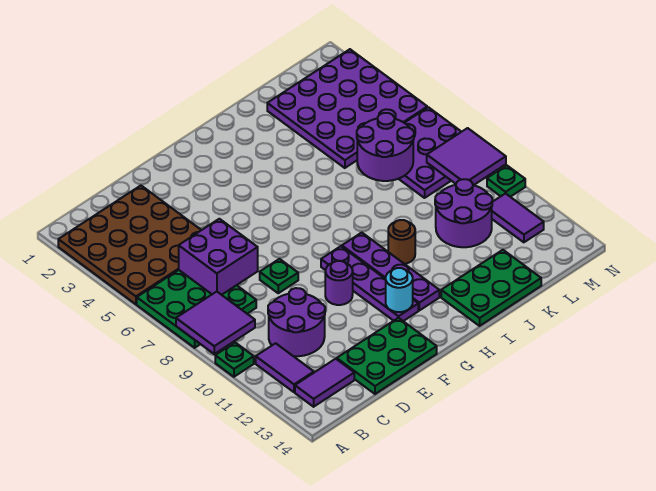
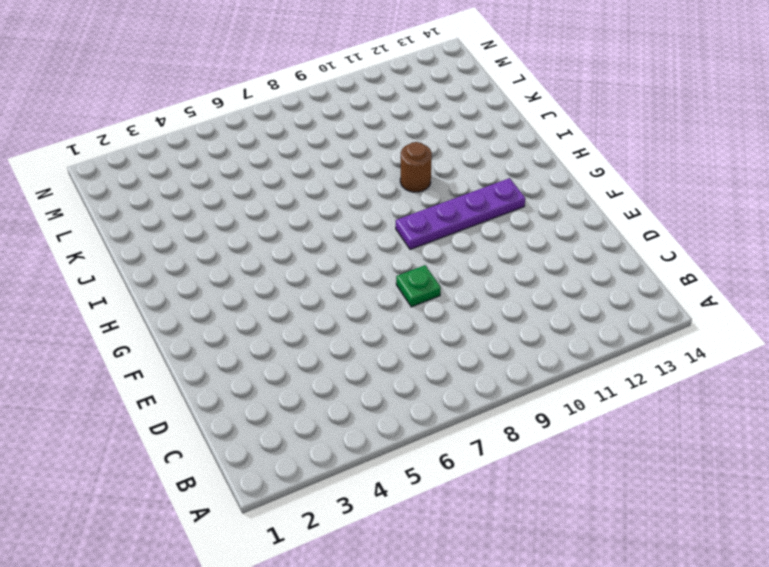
none -> brown 4x4 plate [58,186,201,304]
none -> green 3x3 plate [137,270,256,348]
none -> green 1x1 plate [215,343,254,377]

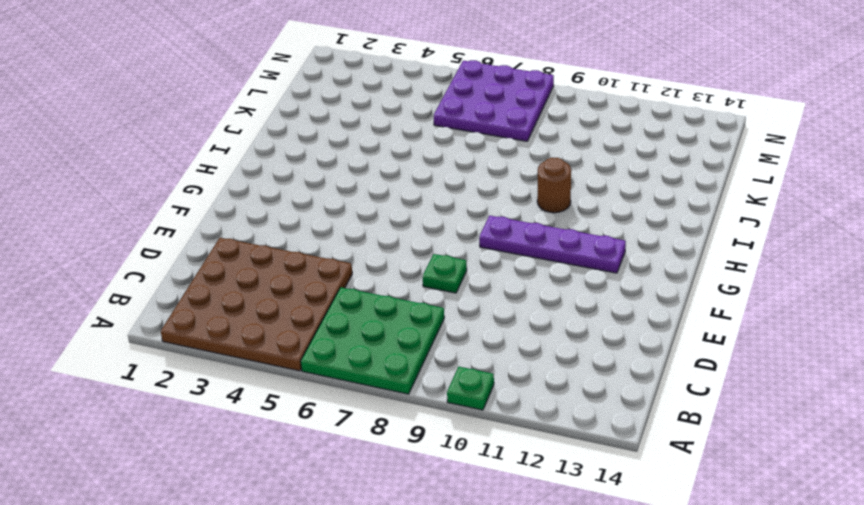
none -> purple 1x2 tile [256,343,314,392]
none -> purple 1x2 tile [295,359,354,407]
none -> purple 2x2 round brick [268,288,325,356]

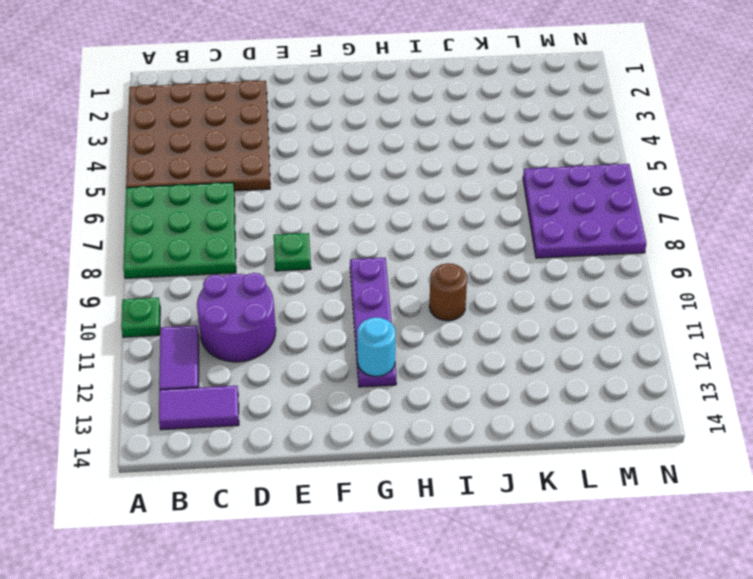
none -> green 2x3 plate [337,318,437,394]
none -> purple 1x1 round brick [325,261,353,305]
none -> purple 1x4 plate [342,233,439,310]

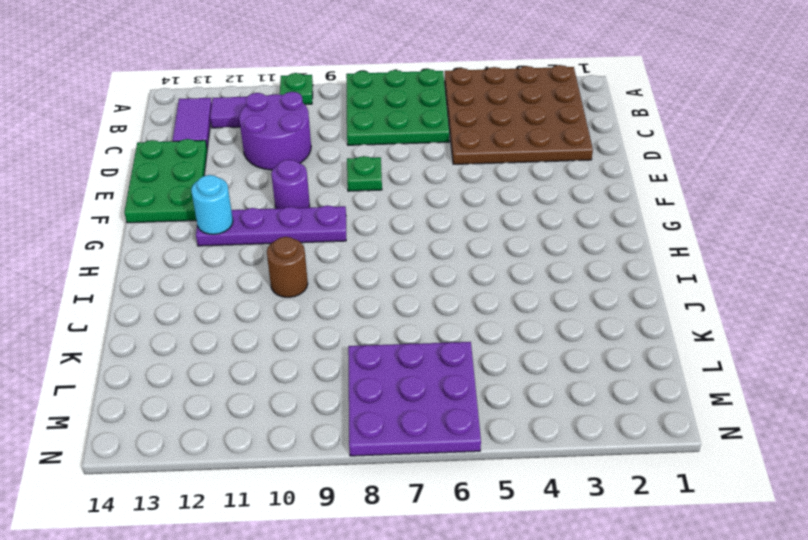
none -> purple 1x4 plate [342,233,439,310]
none -> green 2x3 plate [441,250,541,326]
none -> purple 4x4 plate [267,49,427,168]

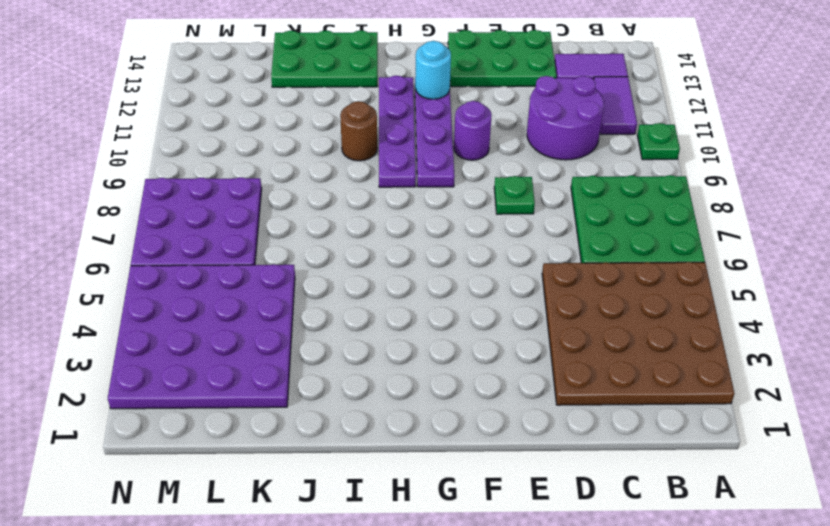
none -> purple 2x2 round brick [435,179,492,247]
none -> purple 1x2 tile [492,193,544,242]
none -> green 1x1 plate [487,165,525,197]

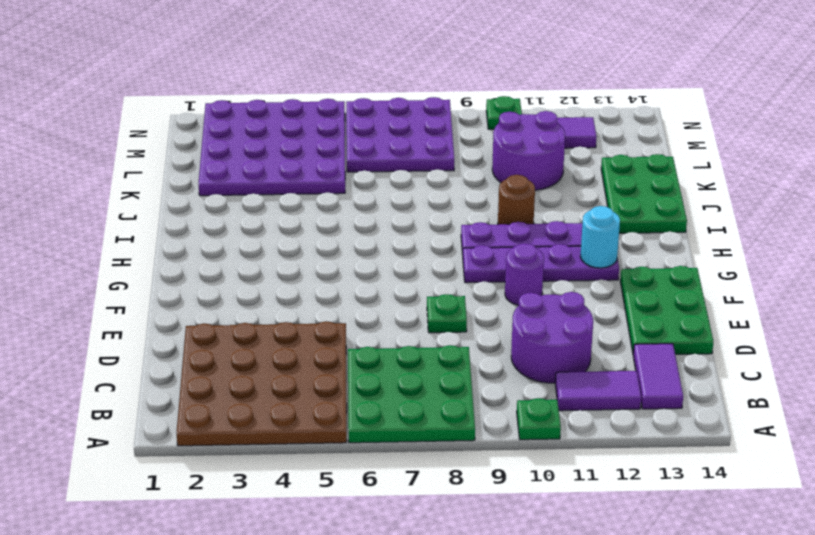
none -> purple 2x2 tile [176,292,255,354]
none -> purple 2x2 brick [179,219,258,295]
none -> purple 2x2 round brick [357,113,414,181]

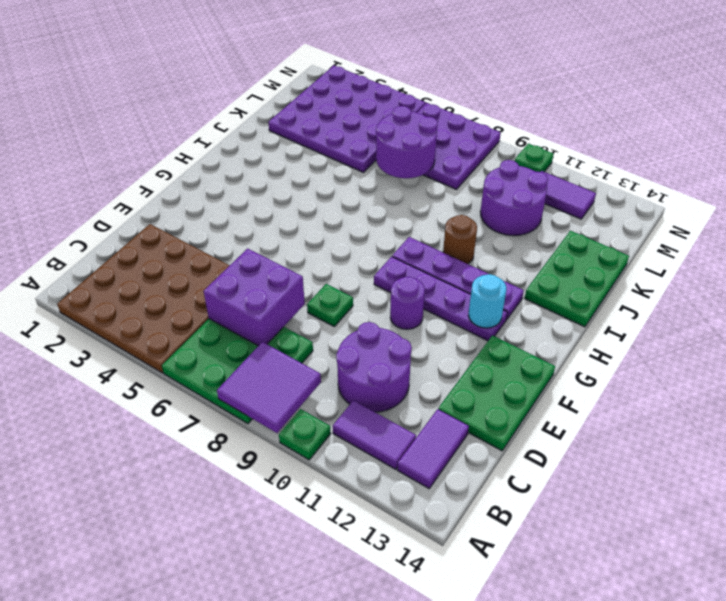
none -> purple 2x2 tile [427,128,506,185]

